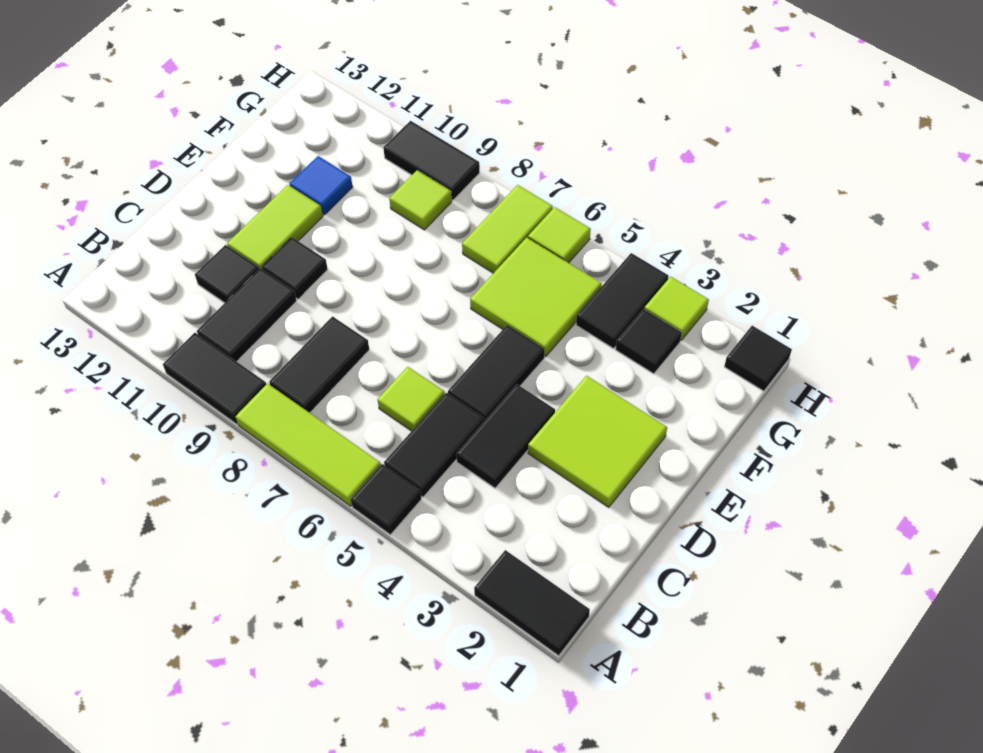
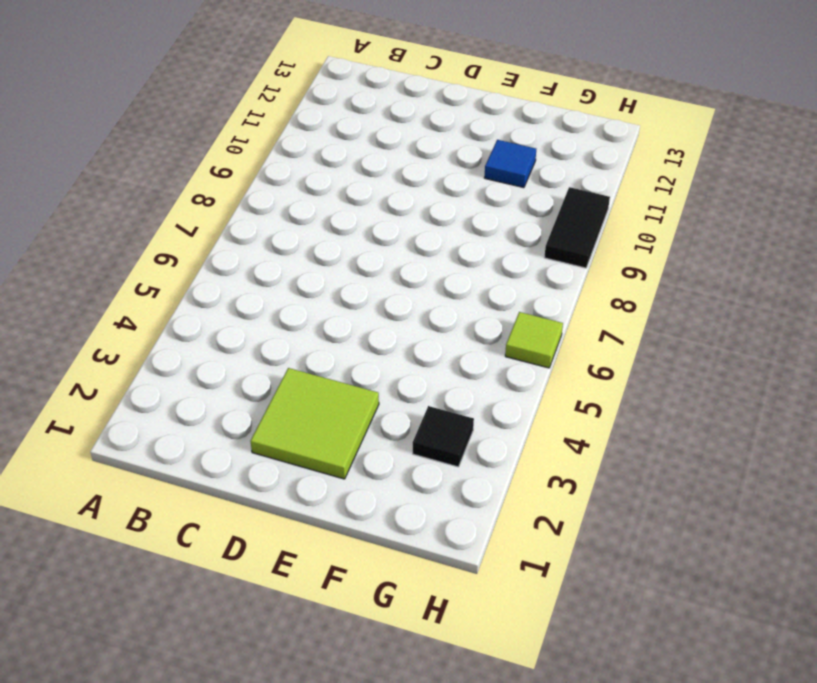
none -> black 1x2 tile [474,550,590,656]
none -> black 1x1 tile [351,464,422,535]
none -> lime 1x3 tile [236,384,381,506]

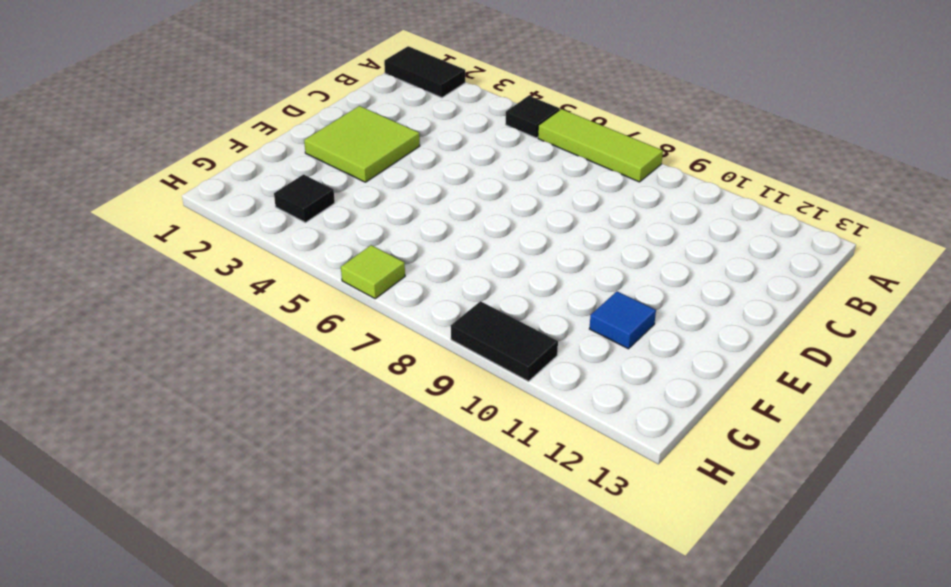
none -> black 1x2 tile [163,333,266,424]
none -> black 1x2 tile [384,393,484,497]
none -> black 1x2 tile [269,316,369,413]

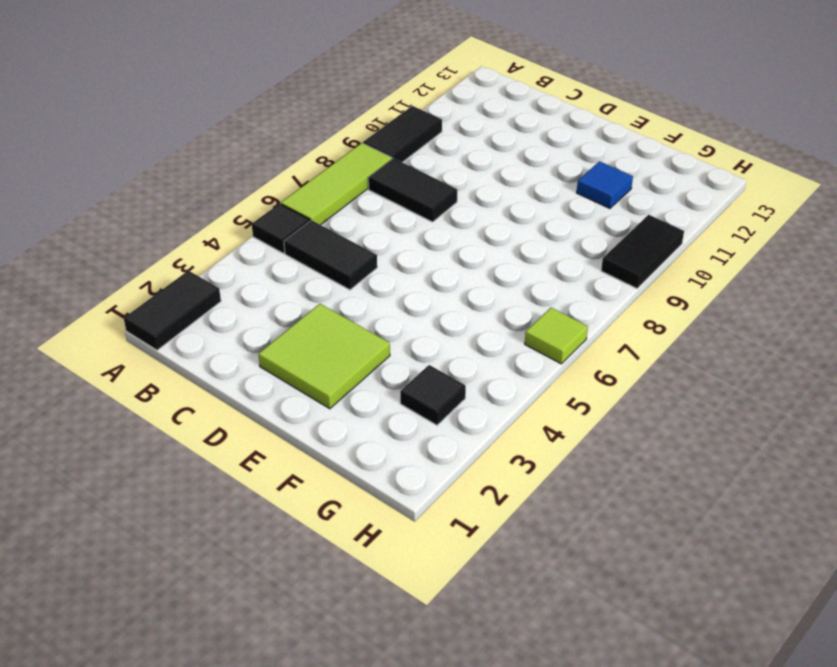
none -> black 1x2 tile [197,268,297,362]
none -> black 1x2 tile [456,384,555,488]
none -> lime 1x1 tile [378,367,445,431]

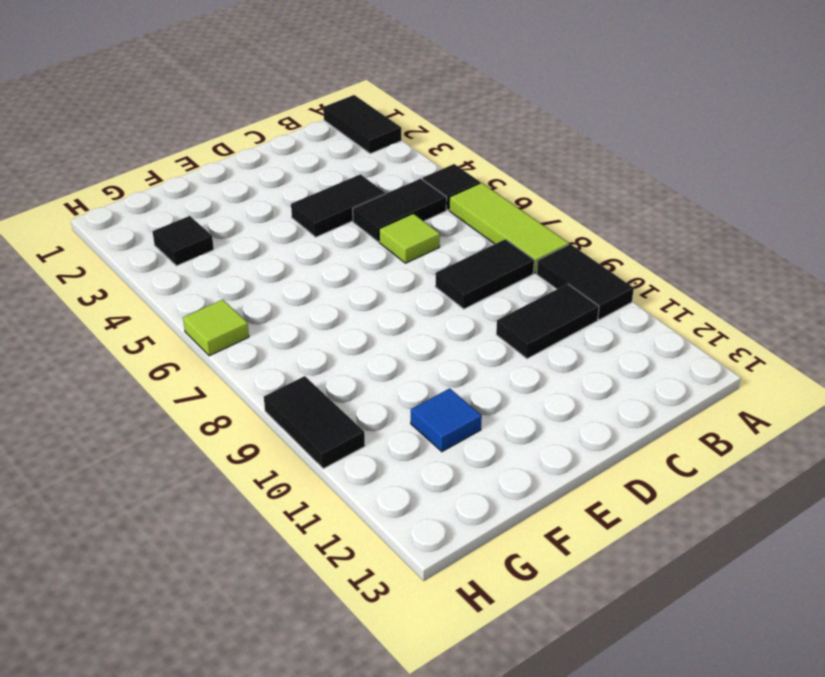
none -> black 1x1 tile [195,245,259,303]
none -> lime 2x2 tile [528,376,667,507]
none -> black 1x2 tile [448,325,544,421]

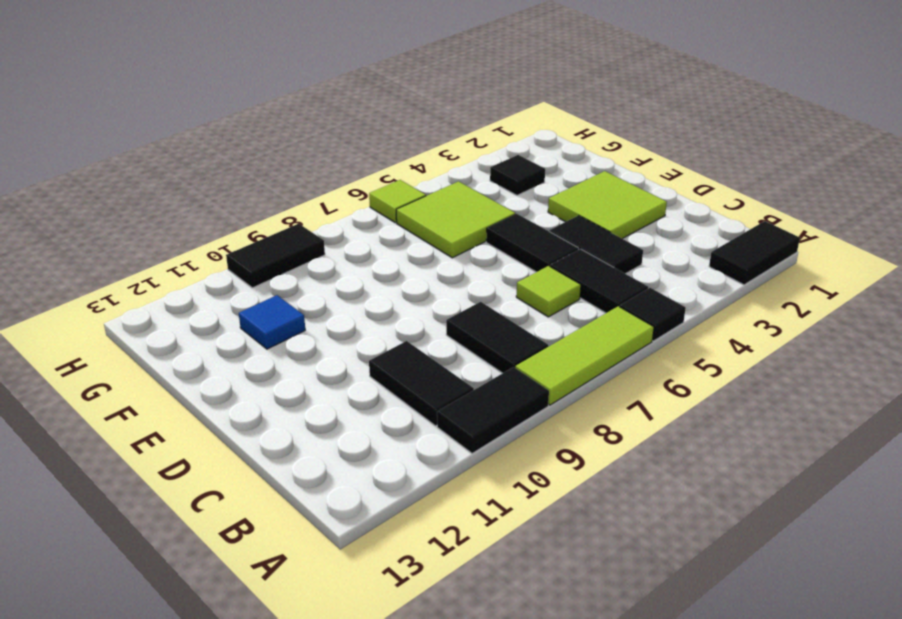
none -> black 1x1 tile [195,245,259,303]
none -> black 1x1 tile [262,237,328,299]
none -> lime 1x2 tile [227,185,323,269]

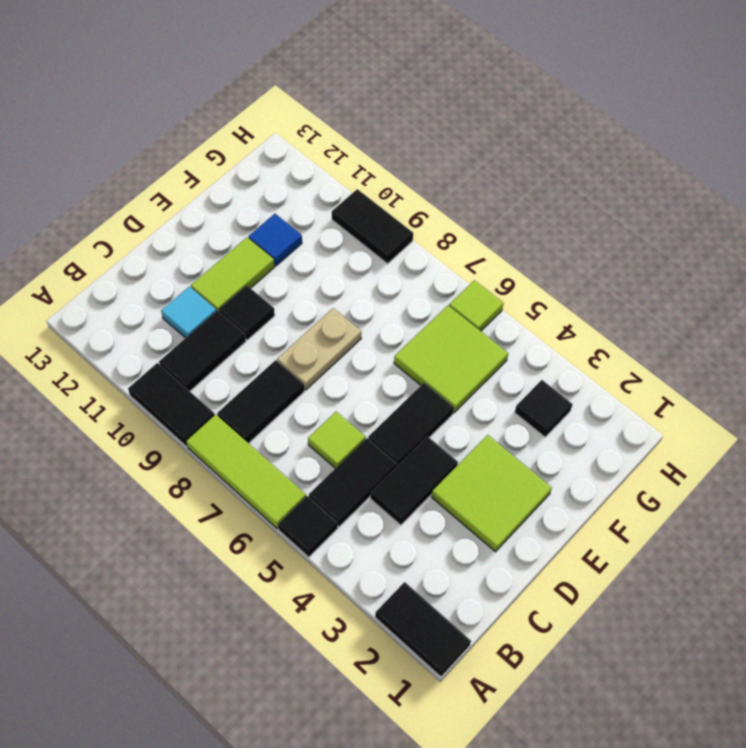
cyan 1x1 tile [161,286,216,338] -> black 1x1 tile [195,245,259,303]
tan 1x2 plate [277,308,361,390] -> none
none -> black 1x2 tile [576,253,669,348]
none -> lime 1x2 tile [462,185,553,273]
none -> lime 1x1 tile [389,170,452,230]

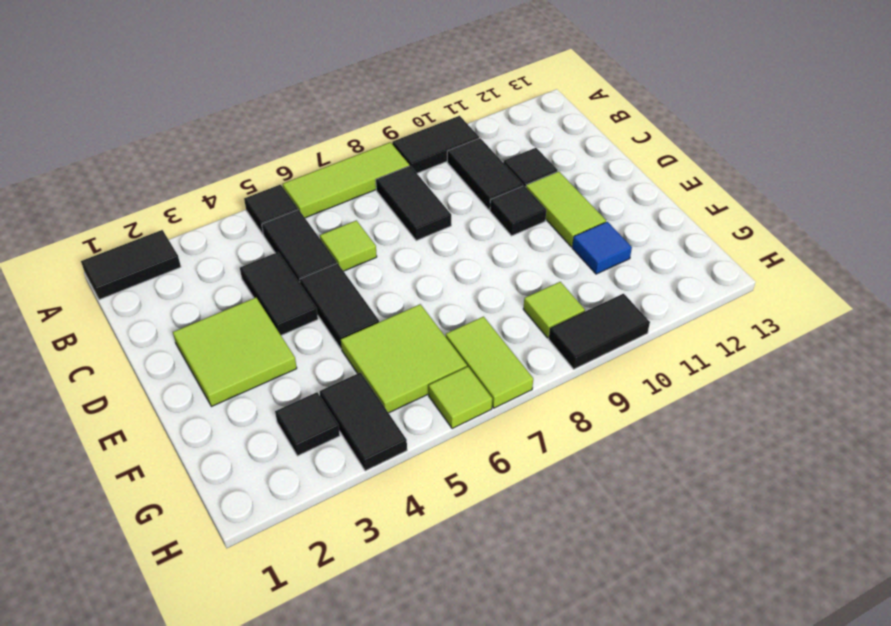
none -> black 1x1 tile [724,326,792,391]
none -> lime 1x1 tile [644,277,709,340]

